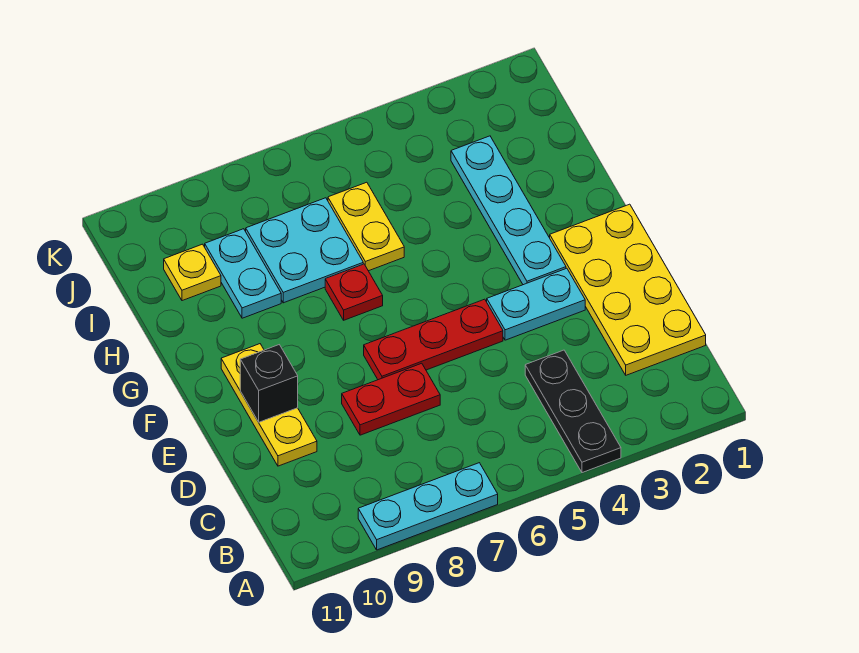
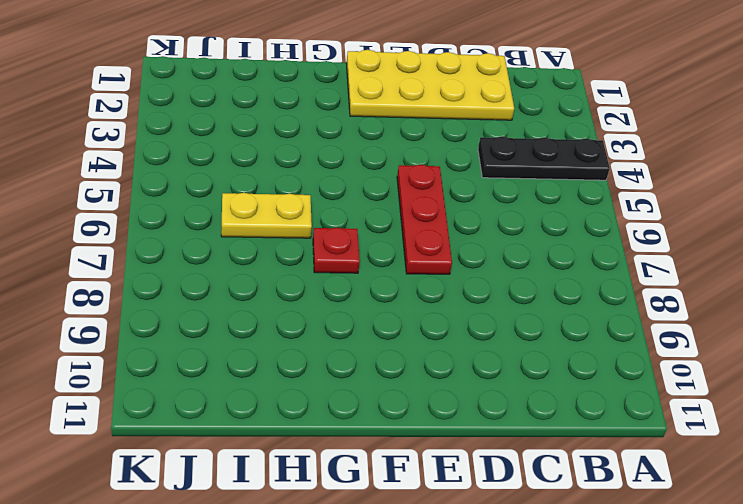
none -> cyan 1x3 plate [358,463,498,550]
none -> red 1x2 plate [342,363,440,435]
none -> yellow 1x3 plate [221,344,317,466]

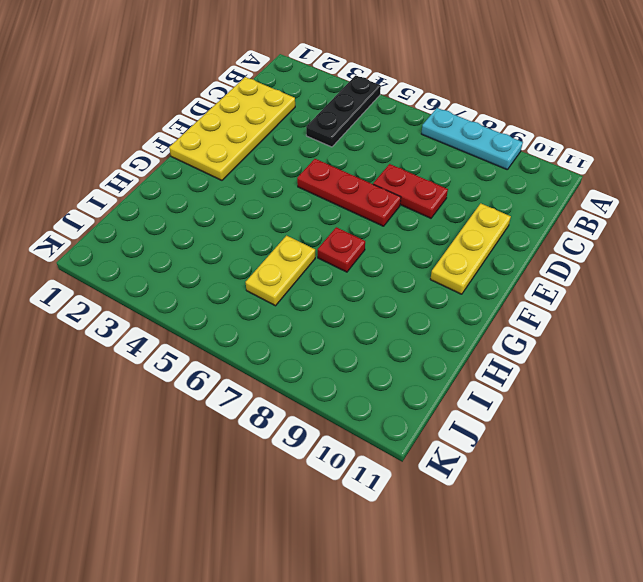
none -> cyan 1x2 plate [487,268,585,340]
none -> cyan 1x4 plate [451,136,566,285]
none -> cyan 2x2 plate [246,198,363,303]

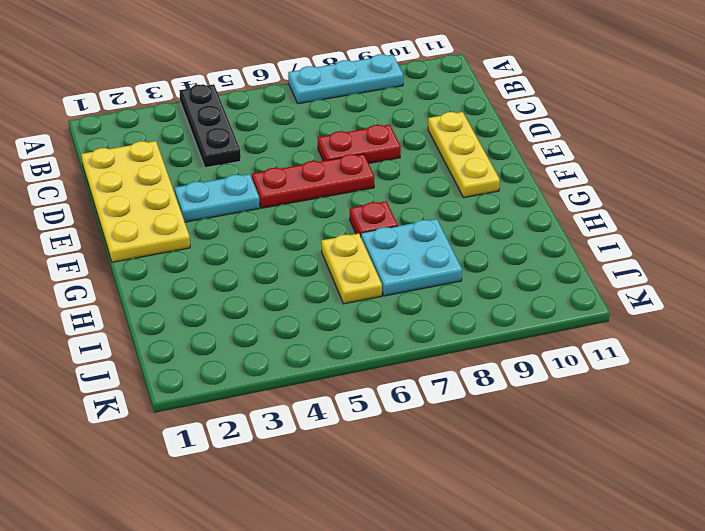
none -> cyan 1x4 plate [451,136,566,285]
none -> cyan 1x2 plate [205,229,281,318]
none -> yellow 1x1 plate [164,244,221,301]

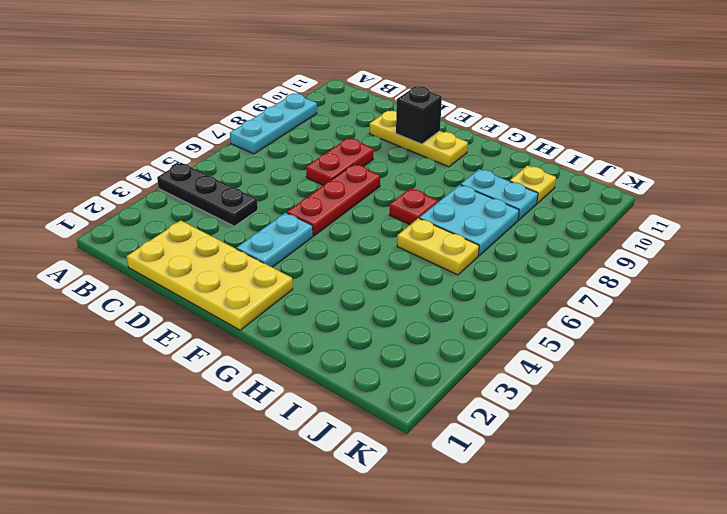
none -> cyan 1x4 plate [451,136,566,285]

